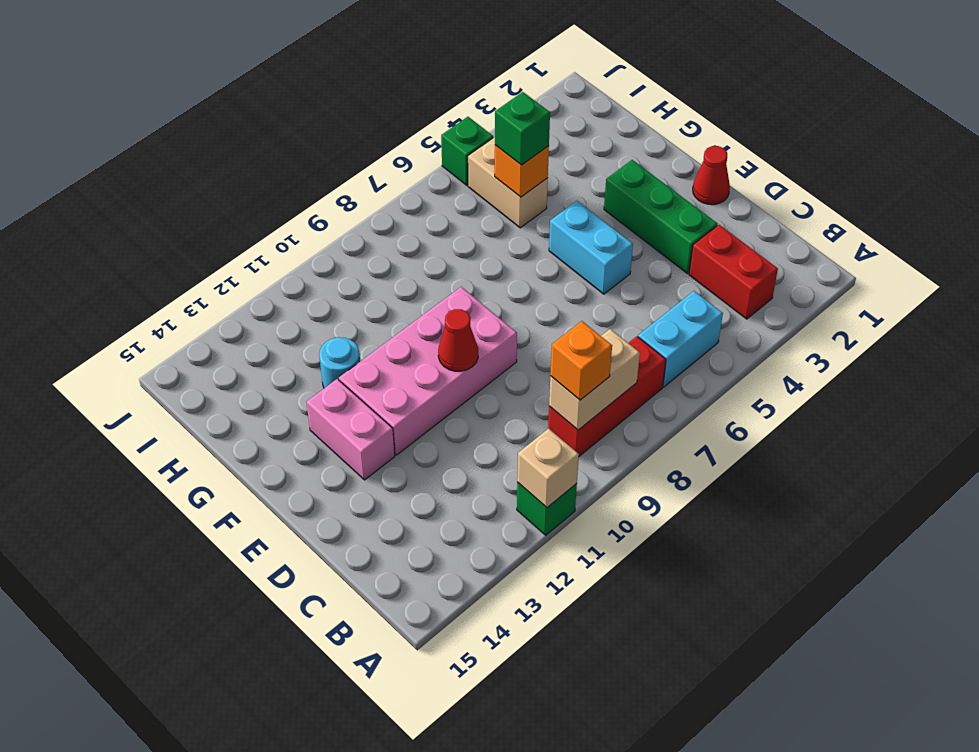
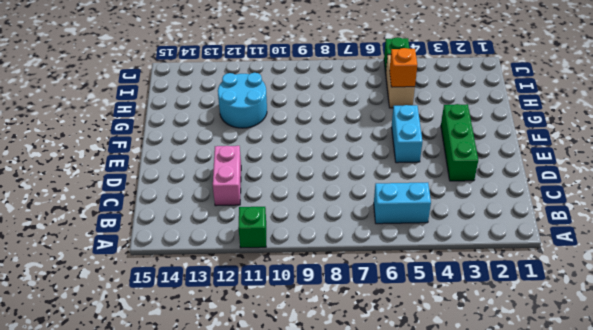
pink 1x2 brick [213,146,241,206] -> pink 1x2 brick moved to [306,379,395,480]
cyan 2x2 round brick [218,73,267,128] -> cyan 1x1 round brick [319,337,360,388]
none -> red 1x2 brick [689,225,778,319]
none -> red 1x3 brick [548,336,666,456]
none -> red 1x1 cone [693,146,730,205]

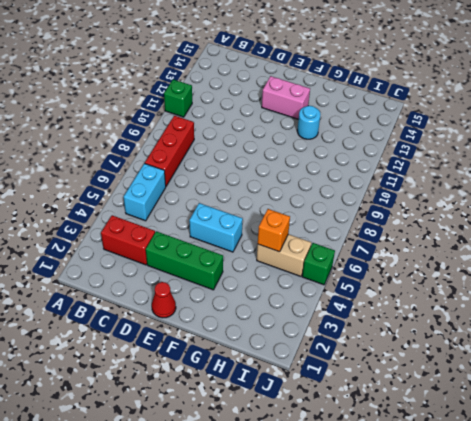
none -> pink 2x4 brick [339,287,517,455]
none -> tan 1x1 brick [517,429,579,507]
none -> tan 1x2 brick [549,329,640,430]

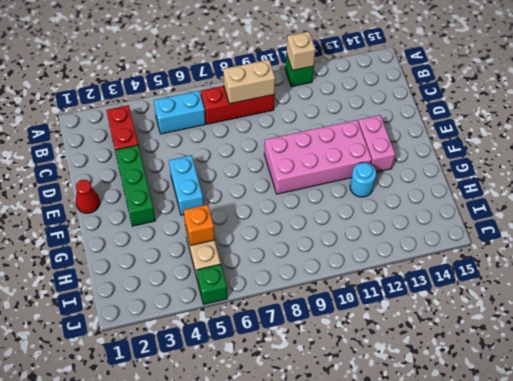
none -> red 1x1 cone [438,309,478,371]
none -> orange 1x1 brick [550,321,612,400]
none -> green 1x1 brick [495,92,550,165]

